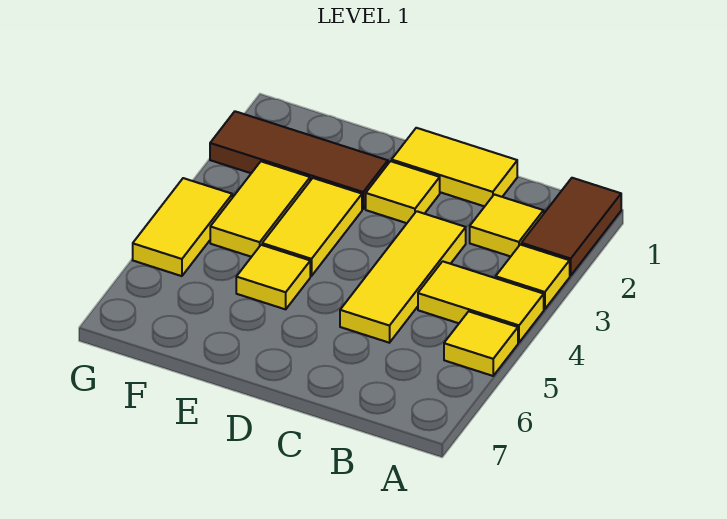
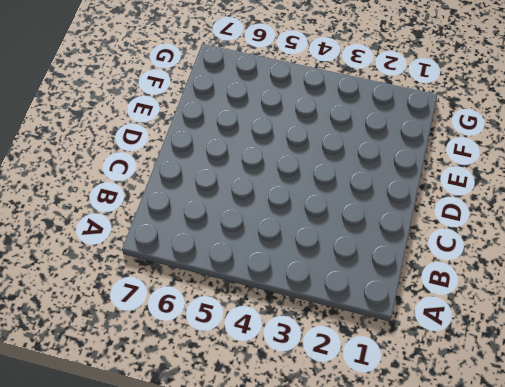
none -> brown 1x2 tile [521,178,621,276]
none -> yellow 1x1 tile [496,245,570,309]
none -> yellow 1x2 tile [418,261,544,342]

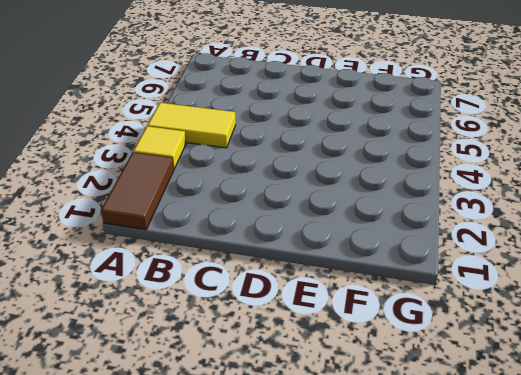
none -> yellow 1x1 tile [444,311,518,376]
none -> yellow 1x1 tile [470,194,544,257]
none -> yellow 1x2 tile [392,128,517,206]

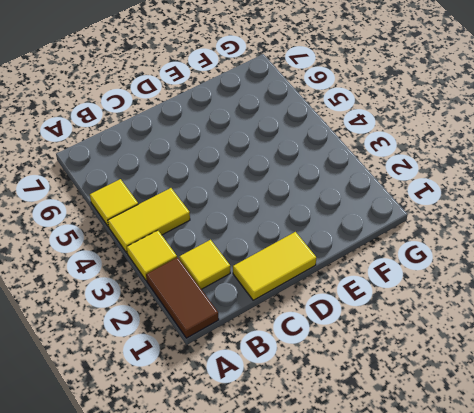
none -> yellow 1x3 tile [340,211,466,343]
none -> yellow 1x1 tile [366,161,440,223]
none -> brown 1x3 tile [210,111,388,209]

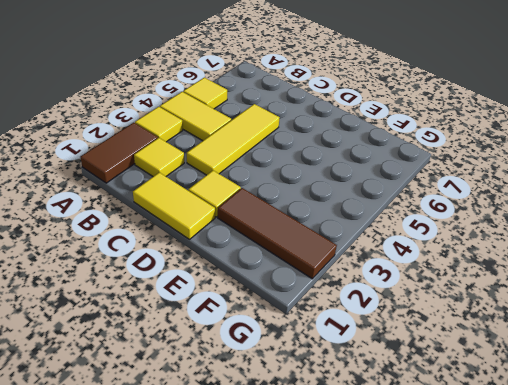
none -> yellow 1x2 tile [262,178,362,276]
none -> yellow 1x1 tile [236,245,310,309]
none -> yellow 1x2 tile [210,161,310,257]

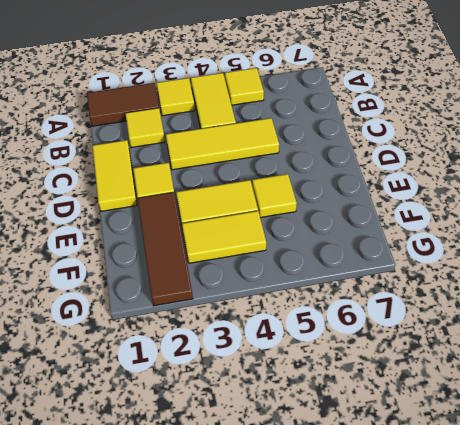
none -> yellow 1x2 tile [133,178,232,276]

